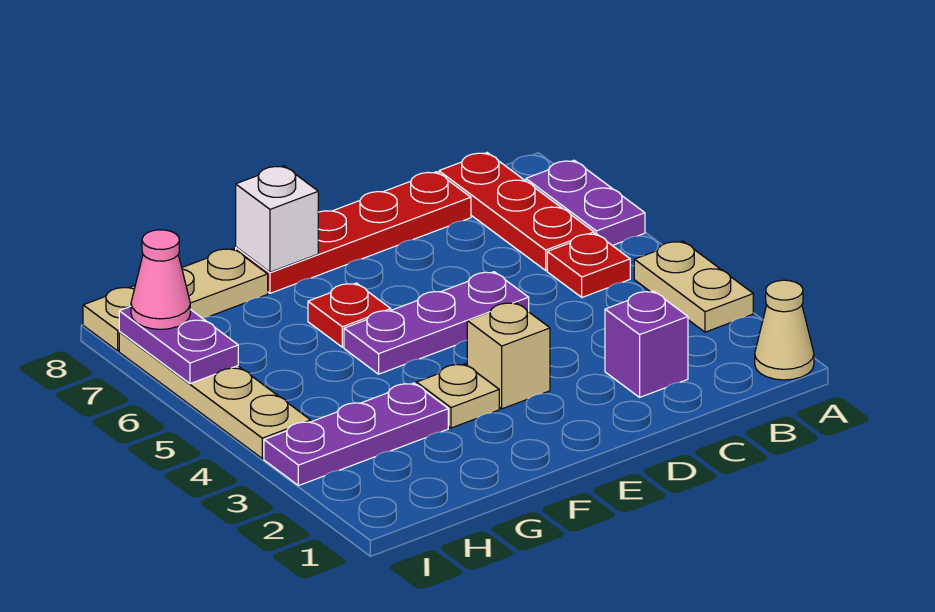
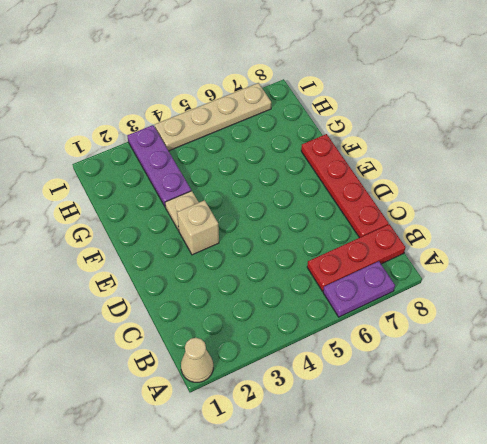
none -> tan 1x2 plate [634,241,753,332]
none -> red 1x1 plate [547,233,630,297]
none -> purple 1x1 brick [605,291,688,397]

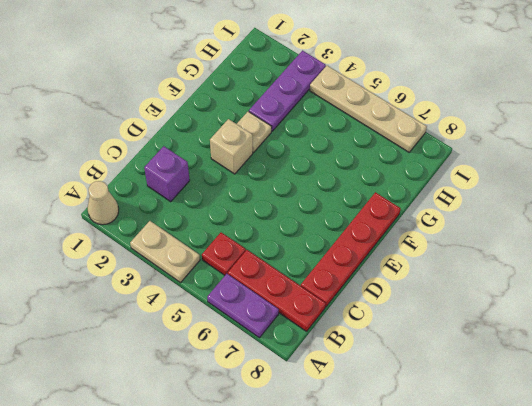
none -> purple 1x3 plate [344,272,529,374]
none -> red 1x1 plate [308,283,391,347]
none -> tan 1x3 plate [83,249,268,351]

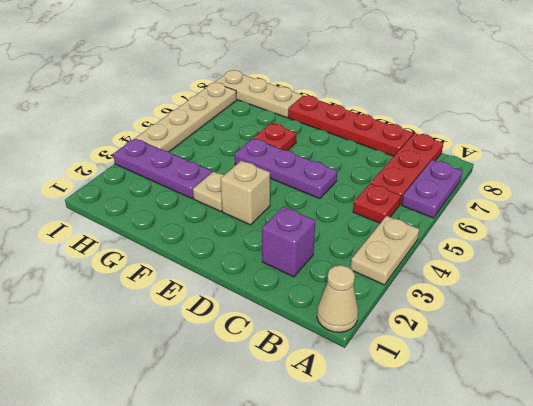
none -> white 1x1 brick [236,166,318,272]
none -> purple 1x2 plate [119,306,238,384]
none -> pink 1x1 cone [131,230,190,329]

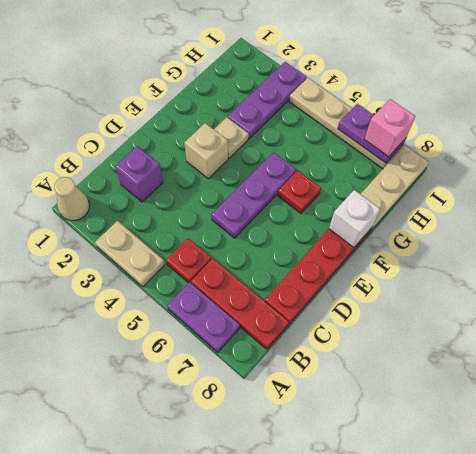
pink 1x1 brick [364,99,415,157] -> pink 1x1 cone [131,230,190,329]

